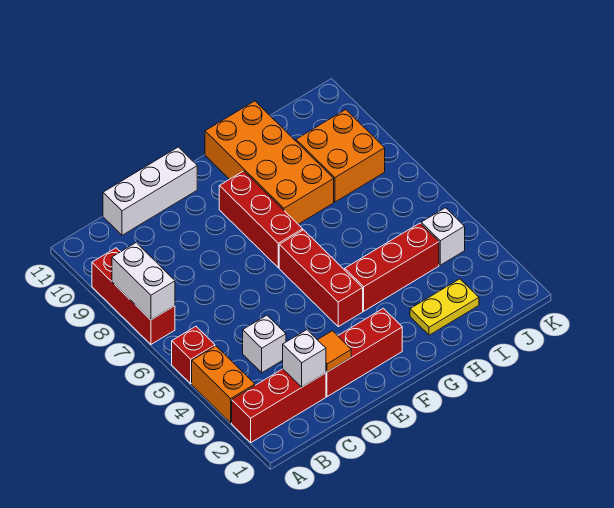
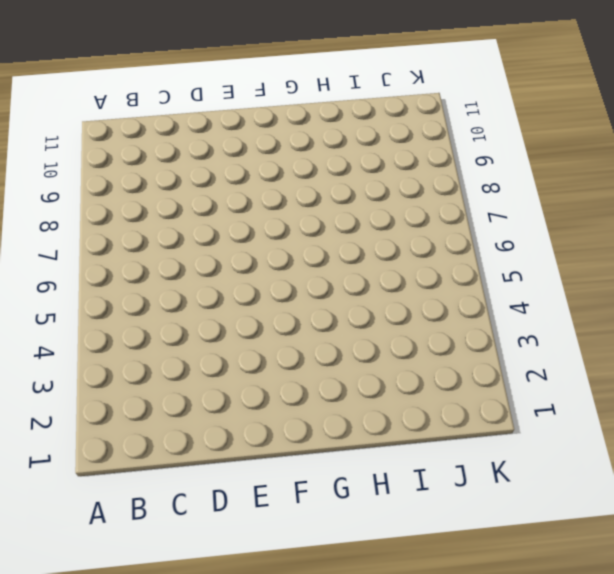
none -> red 1x3 brick [232,369,326,442]
none -> orange 1x2 brick [192,346,255,423]
none -> red 1x1 brick [172,326,215,384]

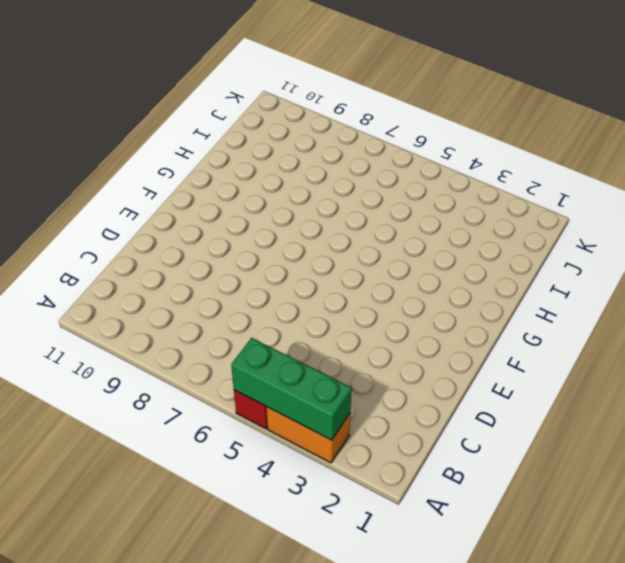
green 1x3 brick [231,338,352,440] -> none
none -> red 1x3 brick [232,369,326,442]
none -> red 1x3 brick [92,248,175,344]
none -> white 1x1 brick [243,315,286,373]

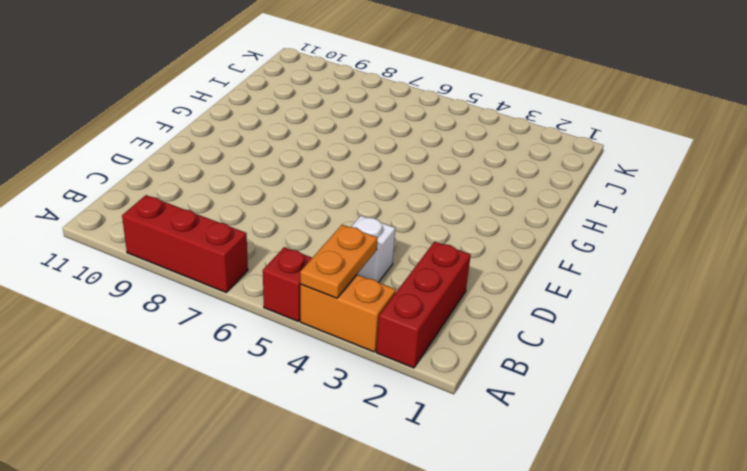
orange 1x2 plate [300,225,378,298] -> none
none -> white 1x3 brick [103,147,197,235]
none -> red 1x3 brick [326,308,402,397]
none -> red 1x3 brick [279,230,363,327]

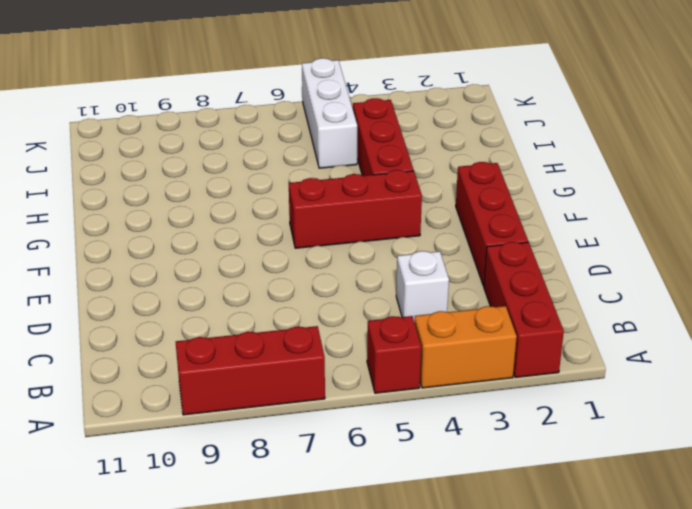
white 1x3 brick [302,58,357,168] -> white 1x3 brick moved to [103,147,197,235]
none -> red 1x3 brick [219,171,303,268]
none -> orange 2x4 brick [205,101,334,224]
none -> yellow 1x2 plate [410,279,479,335]

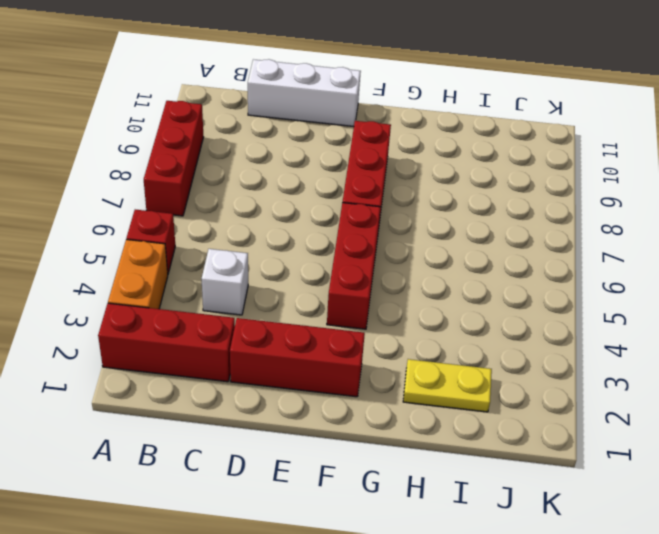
none -> red 1x3 brick [345,223,439,311]
none -> orange 2x4 brick [205,101,334,224]
none -> orange 2x2 brick [296,110,385,202]

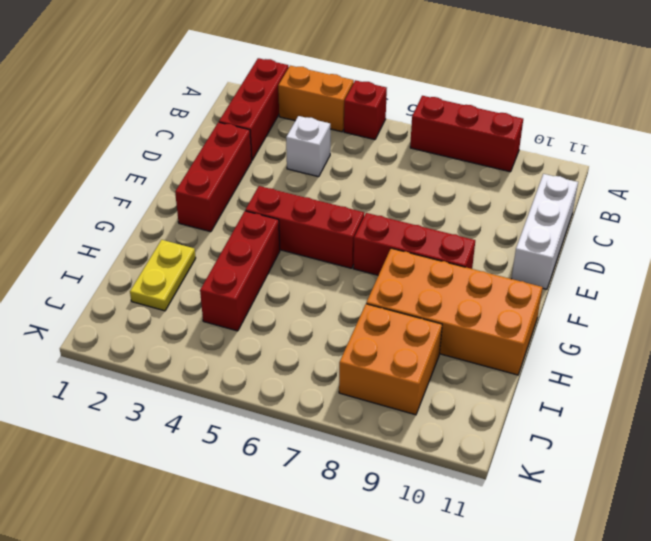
none -> white 1x1 brick [421,208,465,265]
none -> white 1x2 brick [112,243,175,320]
none -> white 1x1 brick [283,330,326,387]

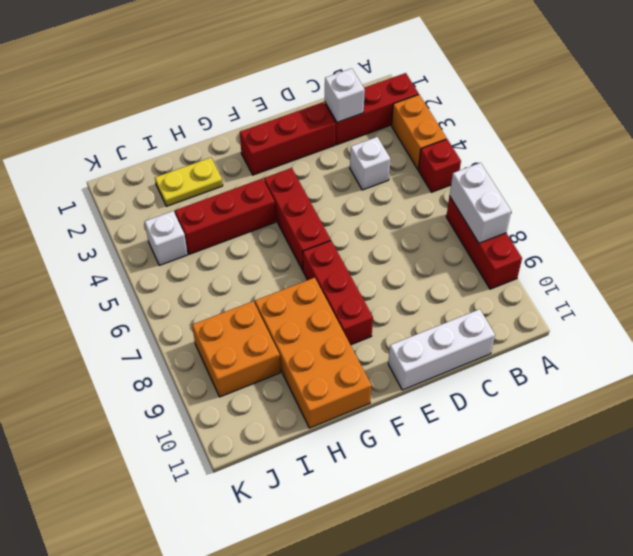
none -> orange 1x1 tile [318,331,351,372]

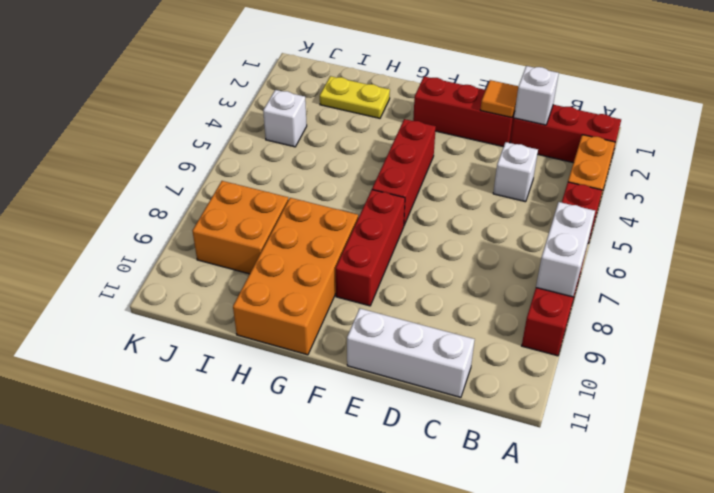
none -> red 1x3 brick [345,223,439,311]

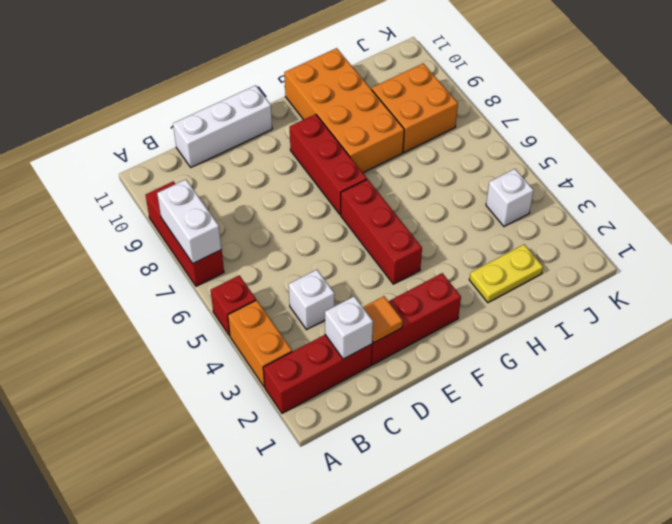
none -> red 1x3 brick [345,223,439,311]

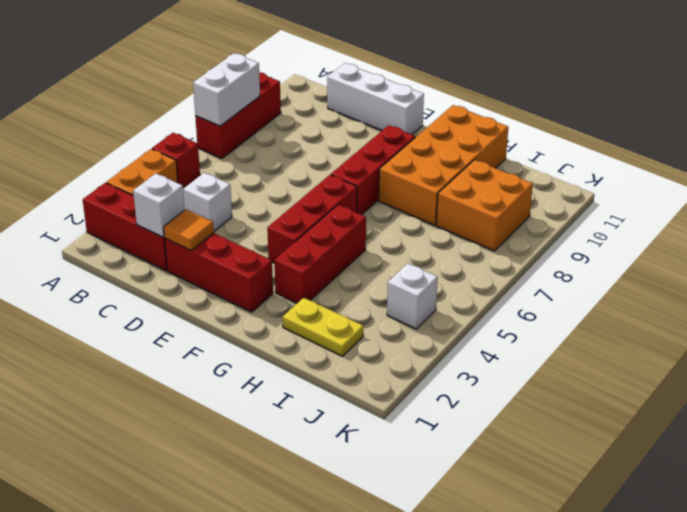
red 1x3 brick [274,205,366,303] -> red 1x3 brick turned to [345,223,439,311]

